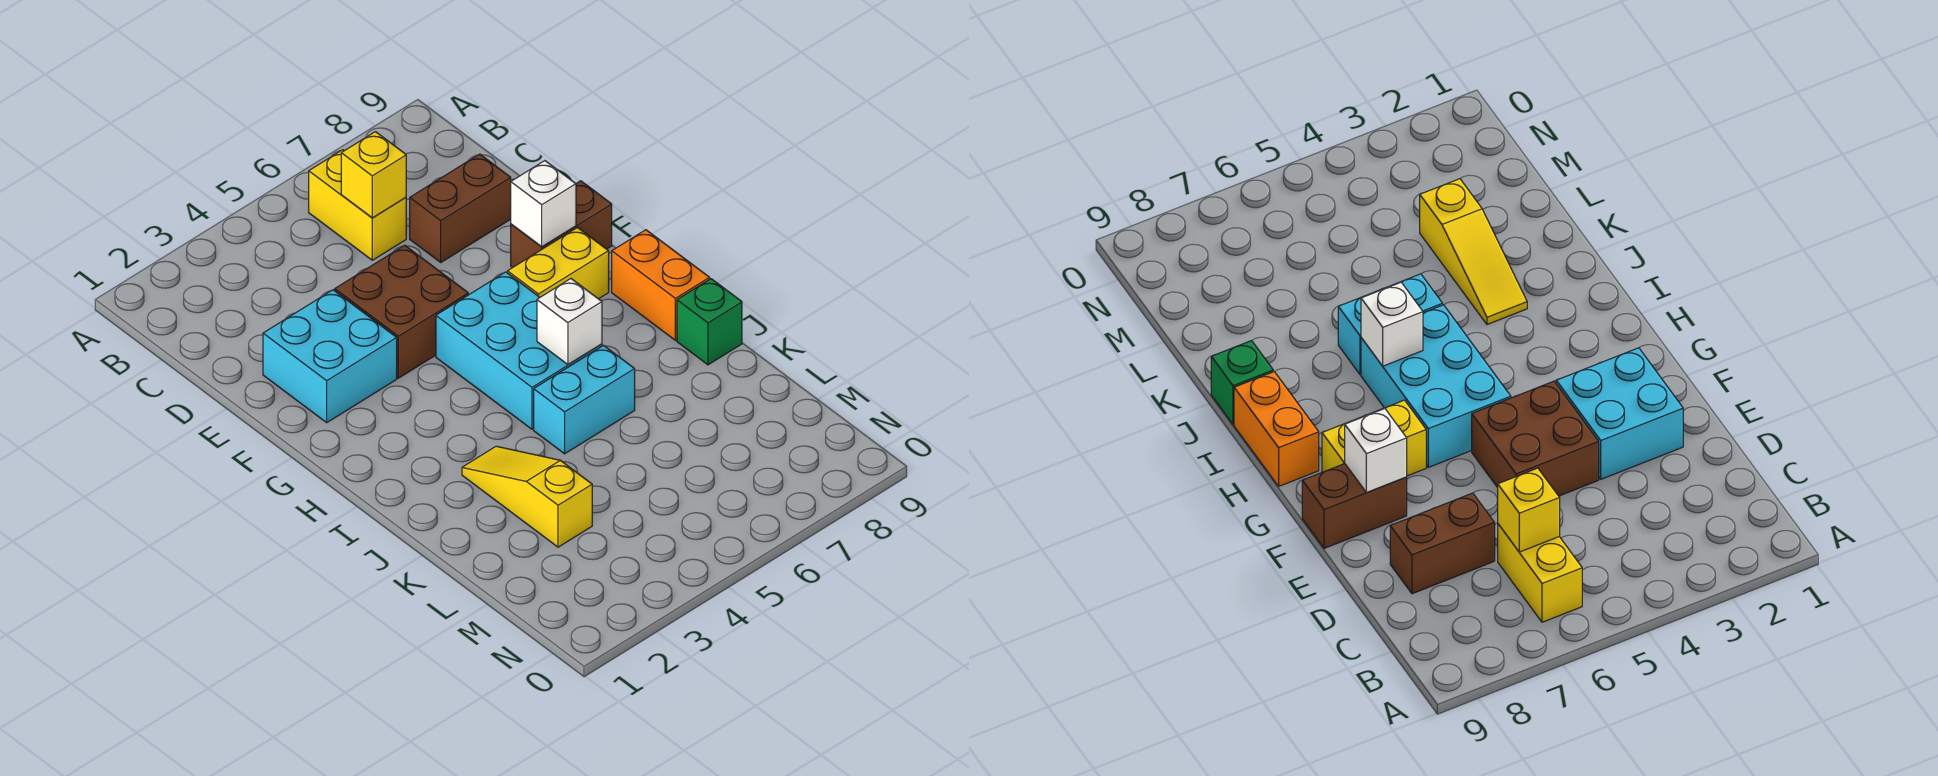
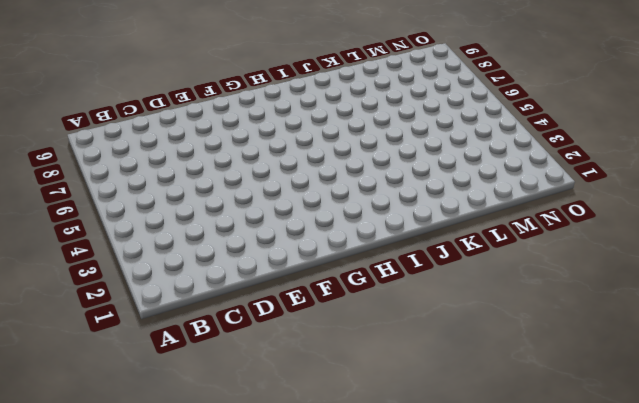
none -> yellow 1x2 brick [309,150,406,260]
none -> brown 1x2 brick [410,154,511,262]
none -> cyan 2x2 brick [263,290,397,422]

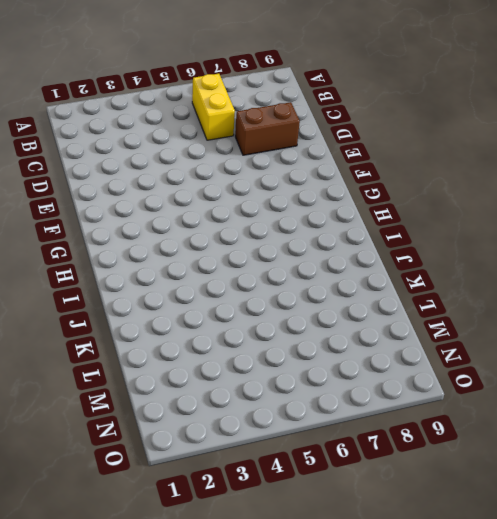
none -> cyan 2x2 brick [263,290,397,422]
none -> brown 2x2 brick [334,245,468,378]
none -> brown 1x2 brick [511,181,612,267]

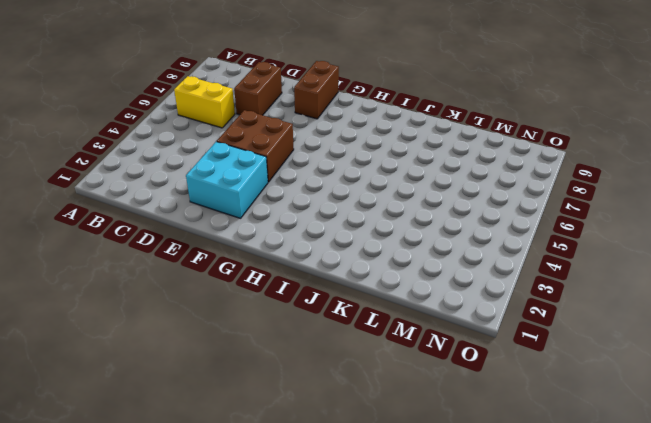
none -> cyan 2x3 brick [436,272,602,429]
none -> yellow 1x2 brick [508,228,609,299]
none -> orange 1x2 brick [612,230,710,340]

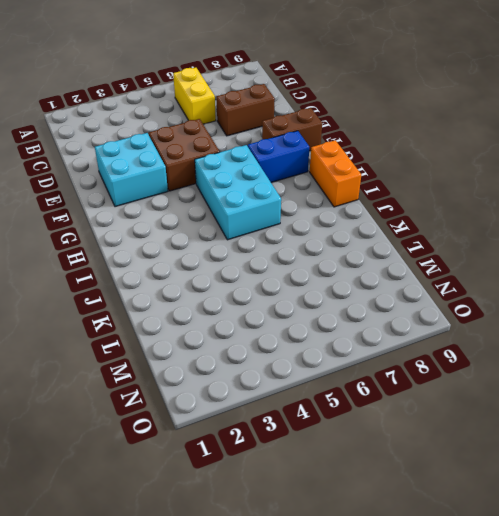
blue 1x2 brick [248,131,309,182] -> yellow 1x2 brick [508,228,609,299]
none -> yellow 1x3 slope [462,446,592,547]
none -> cyan 1x2 brick [534,345,635,454]
none -> green 1x1 brick [677,279,742,365]

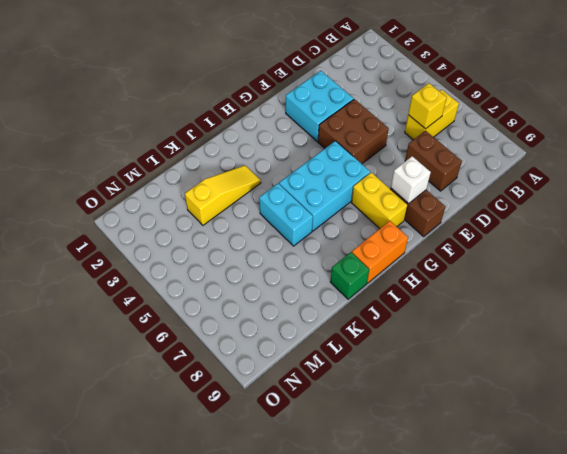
none -> white 1x1 brick [537,279,602,365]

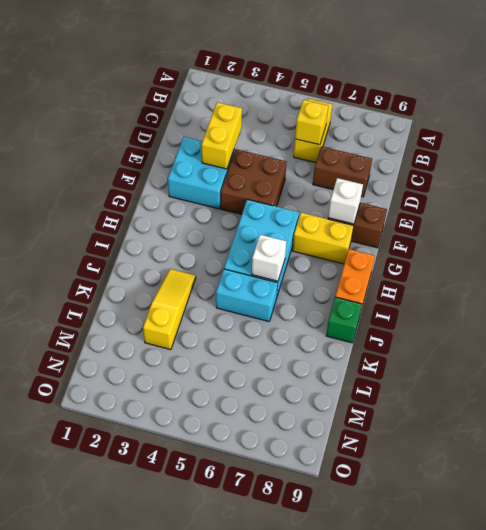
yellow 1x2 brick [202,102,242,169] -> none

